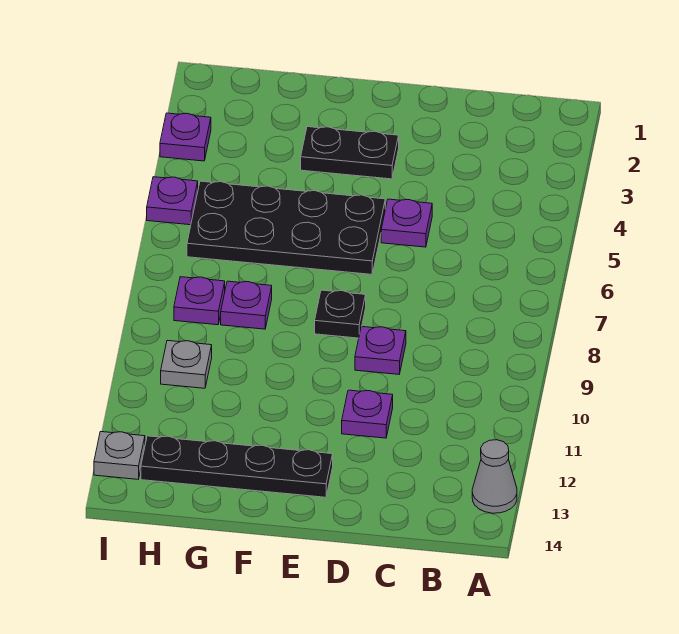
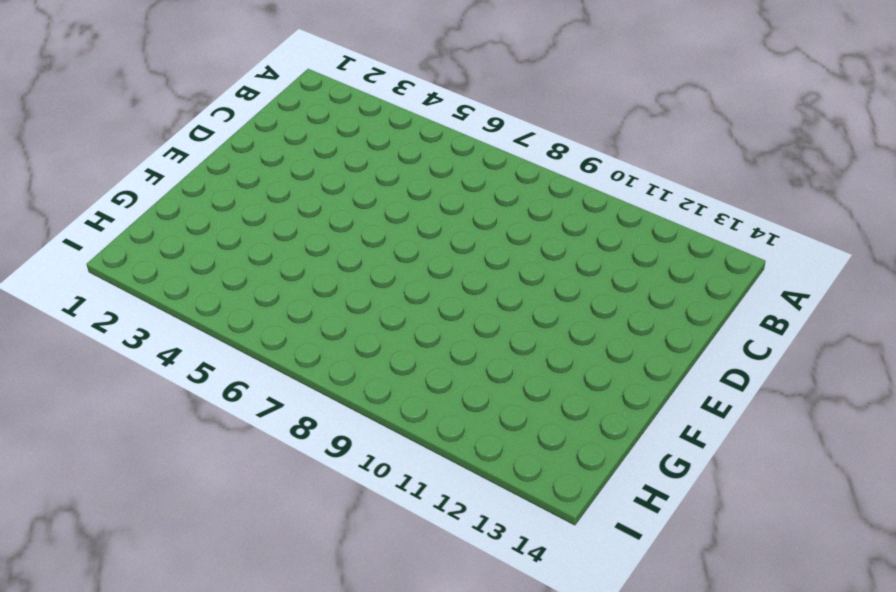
none -> grey 1x1 cone [472,440,517,513]
none -> purple 1x1 plate [381,199,432,247]
none -> purple 1x1 plate [355,327,406,374]

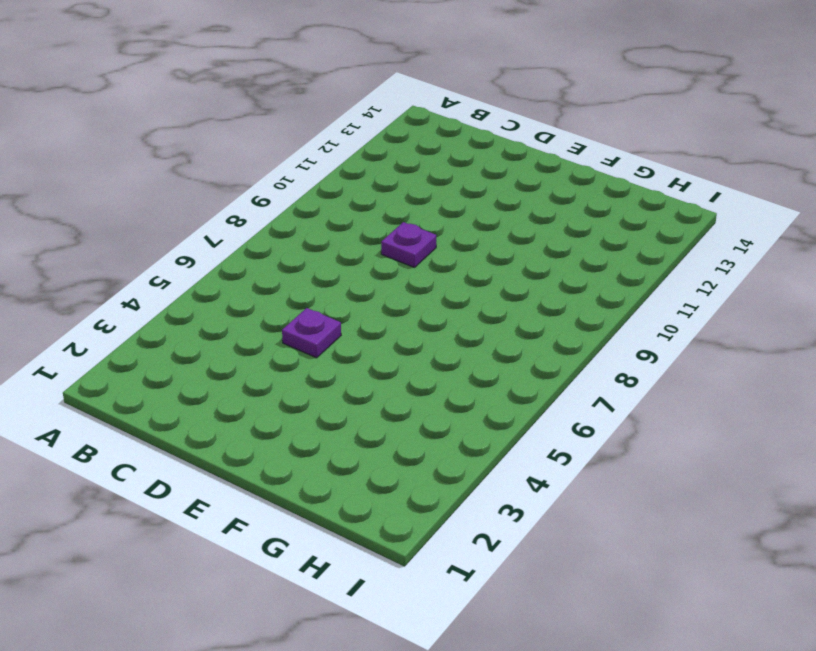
none -> grey 1x1 cone [472,440,517,513]
none -> purple 1x1 plate [342,390,393,438]
none -> black 1x2 plate [301,127,399,179]

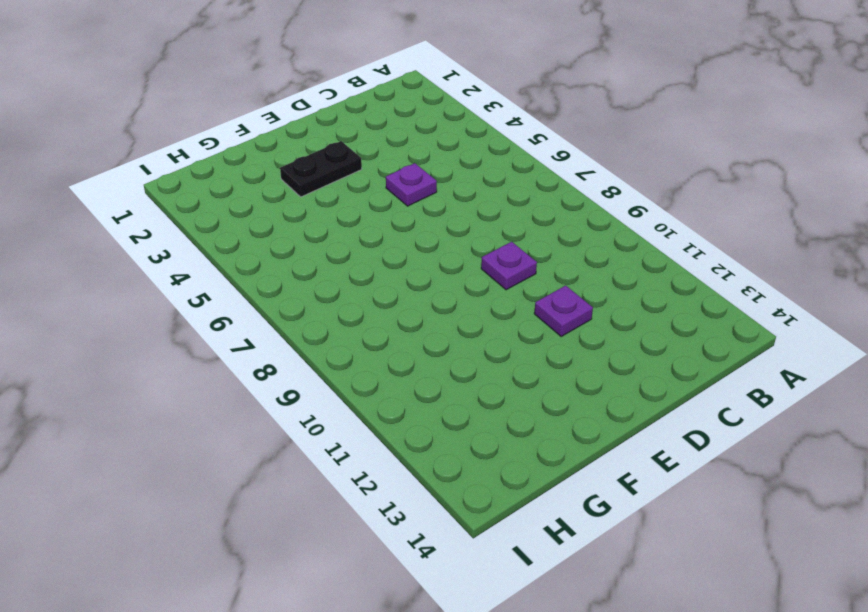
none -> grey 1x1 cone [472,440,517,513]
none -> black 2x4 plate [187,181,385,274]
none -> black 1x1 plate [315,290,366,338]

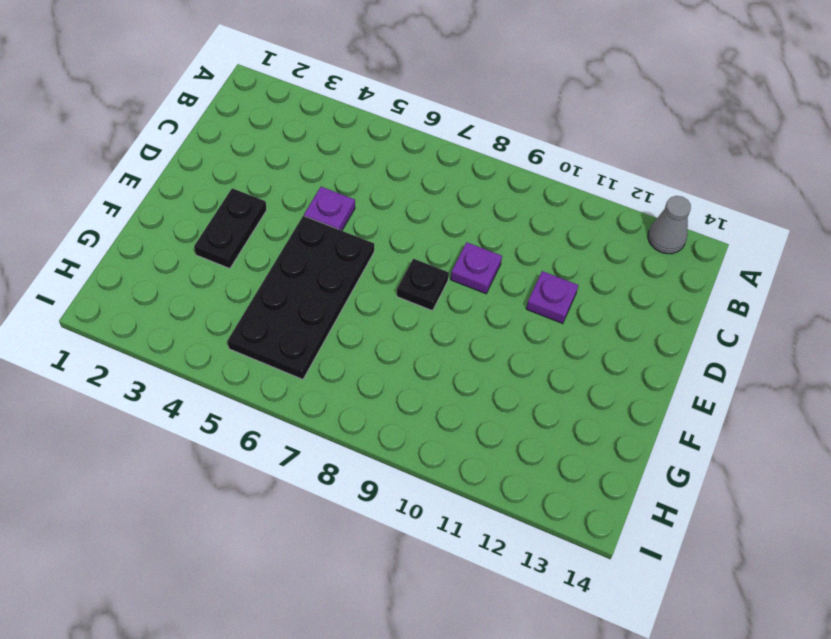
none -> black 1x4 plate [141,436,333,497]
none -> purple 1x1 plate [221,281,272,329]
none -> purple 1x1 plate [174,277,225,325]

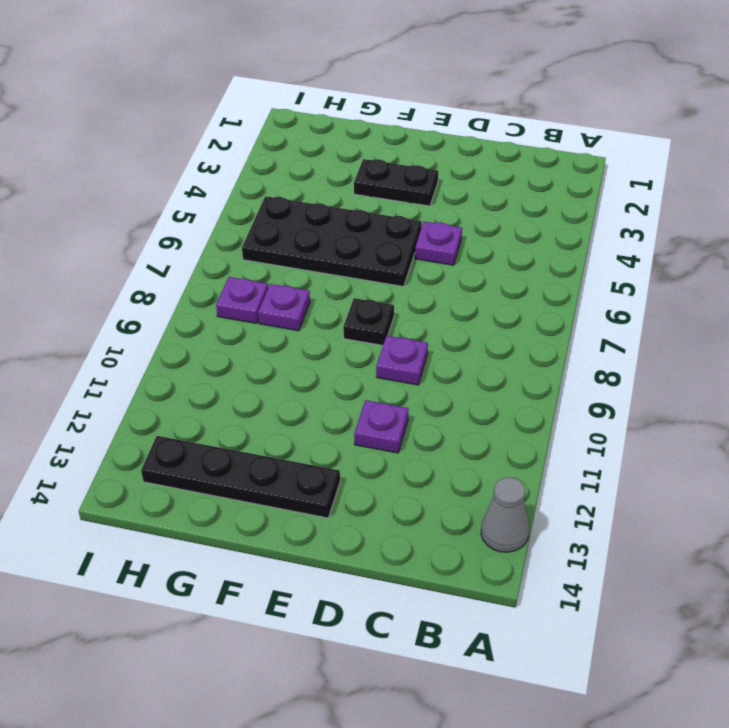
none -> grey 1x1 plate [161,340,212,388]
none -> purple 1x1 plate [160,113,211,161]
none -> purple 1x1 plate [147,177,198,225]

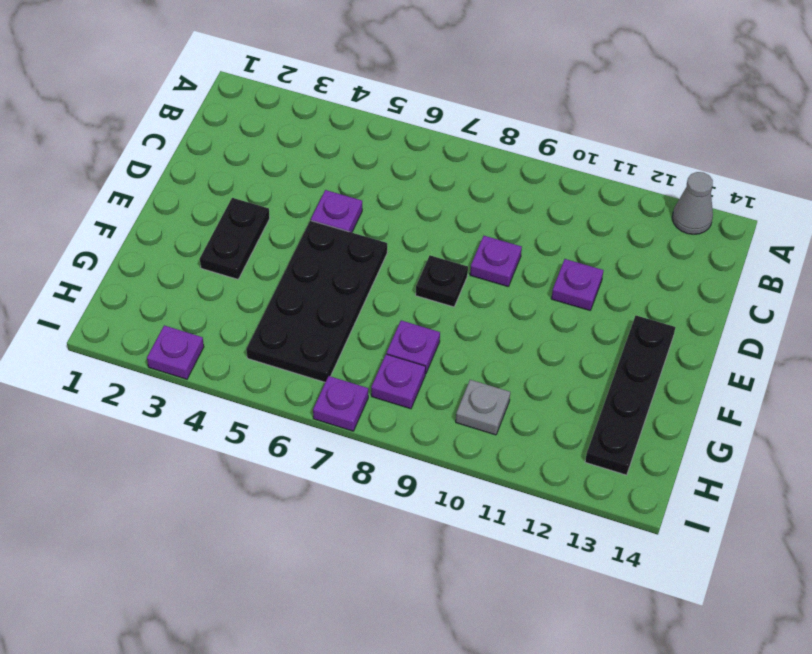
purple 1x1 plate [313,376,368,431] -> purple 1x1 plate moved to [147,177,198,225]
none -> grey 1x1 plate [94,432,145,479]

